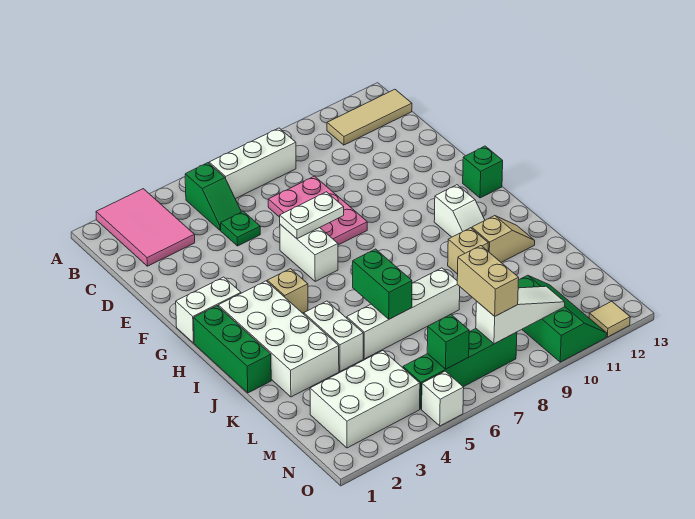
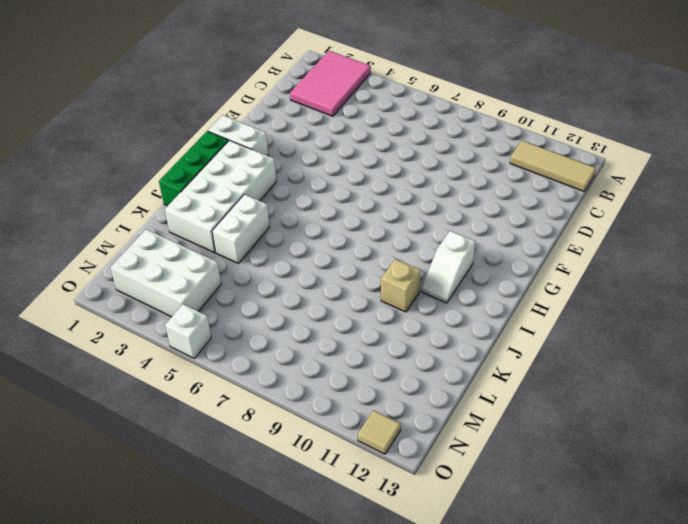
none -> green 1x2 slope [185,163,241,230]
none -> white 1x3 brick [209,128,296,199]
none -> green 1x1 plate [221,211,260,246]

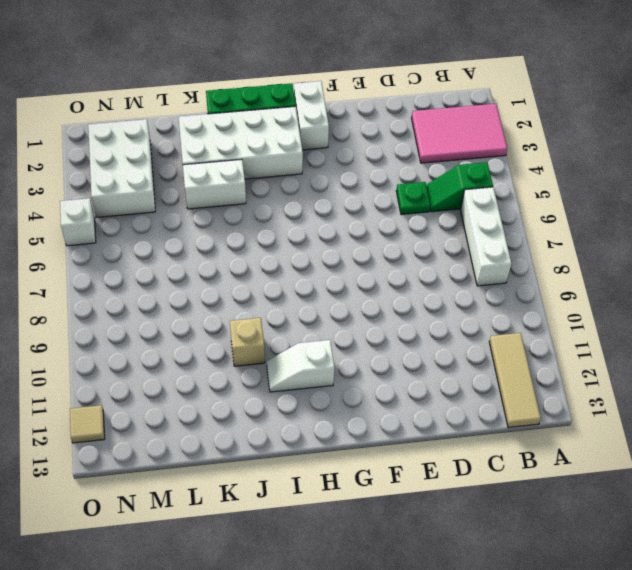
none -> pink 2x3 plate [268,176,367,245]
none -> white 1x2 brick [280,224,338,281]
none -> green 1x1 brick [463,146,503,198]

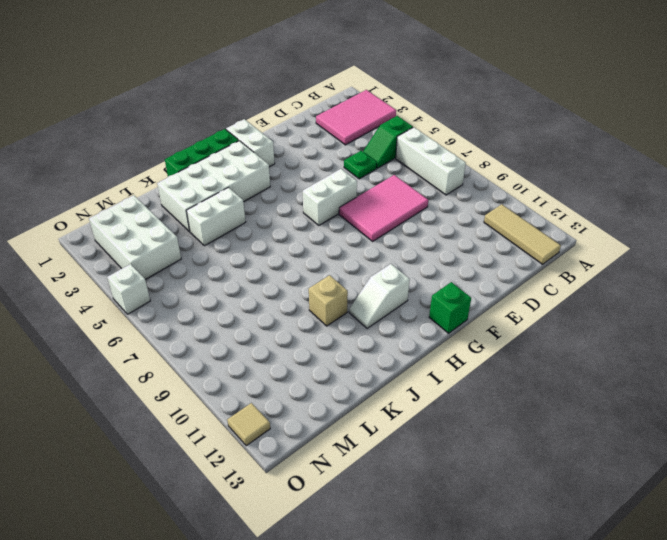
pink 2x3 tile [339,175,428,241] -> pink 2x3 plate [268,176,367,245]
none -> tan 1x1 brick [267,269,308,313]
none -> tan 1x2 slope [472,216,535,263]
none -> white 1x4 brick [347,268,460,359]

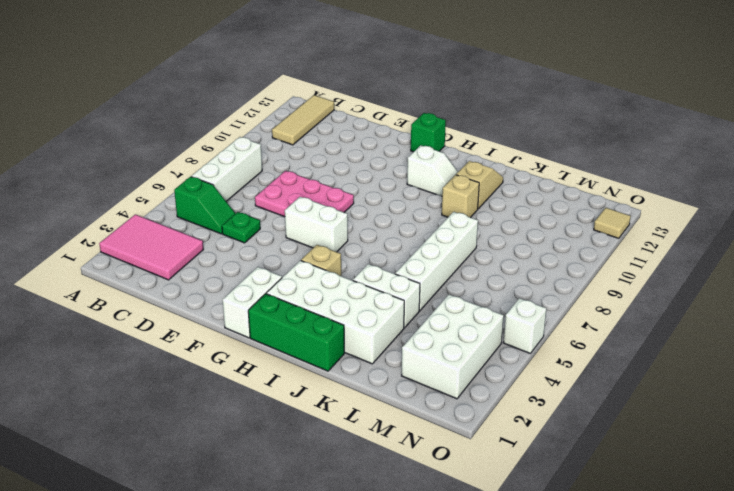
none -> green 2x3 slope [518,275,607,362]
none -> green 1x4 brick [403,329,517,409]
none -> white 1x2 plate [280,192,344,239]

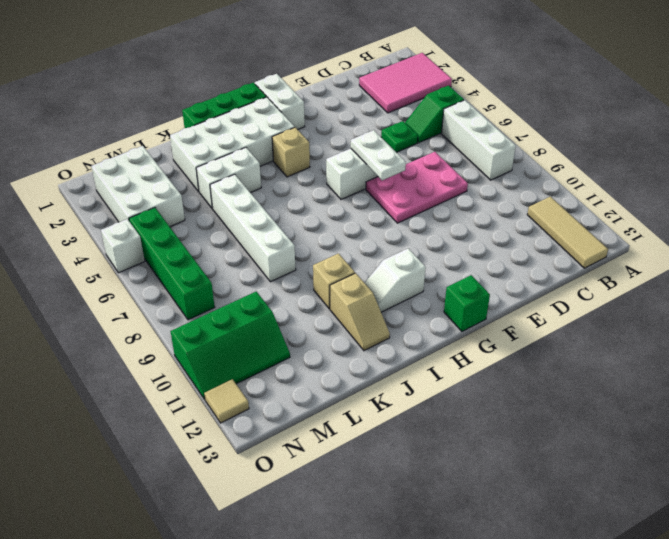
none -> green 1x2 brick [353,249,412,319]
none -> green 1x1 brick [427,314,469,369]
none -> white 1x3 slope [476,286,565,344]

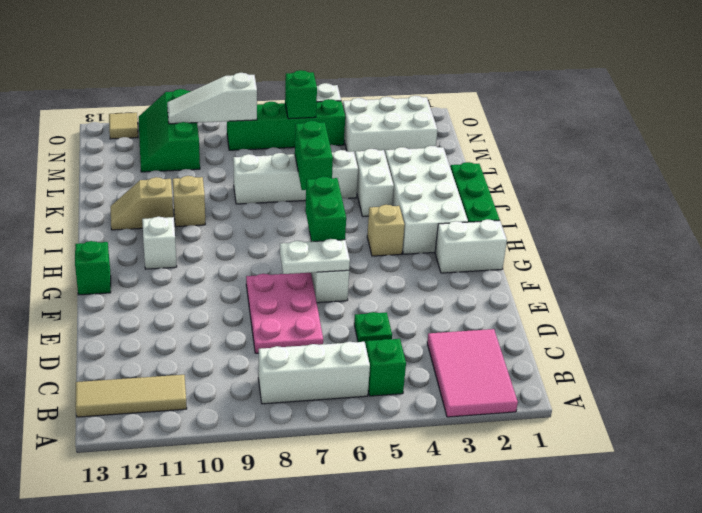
green 1x2 brick [306,177,346,242] -> none
none -> tan 1x2 brick [457,246,519,316]

